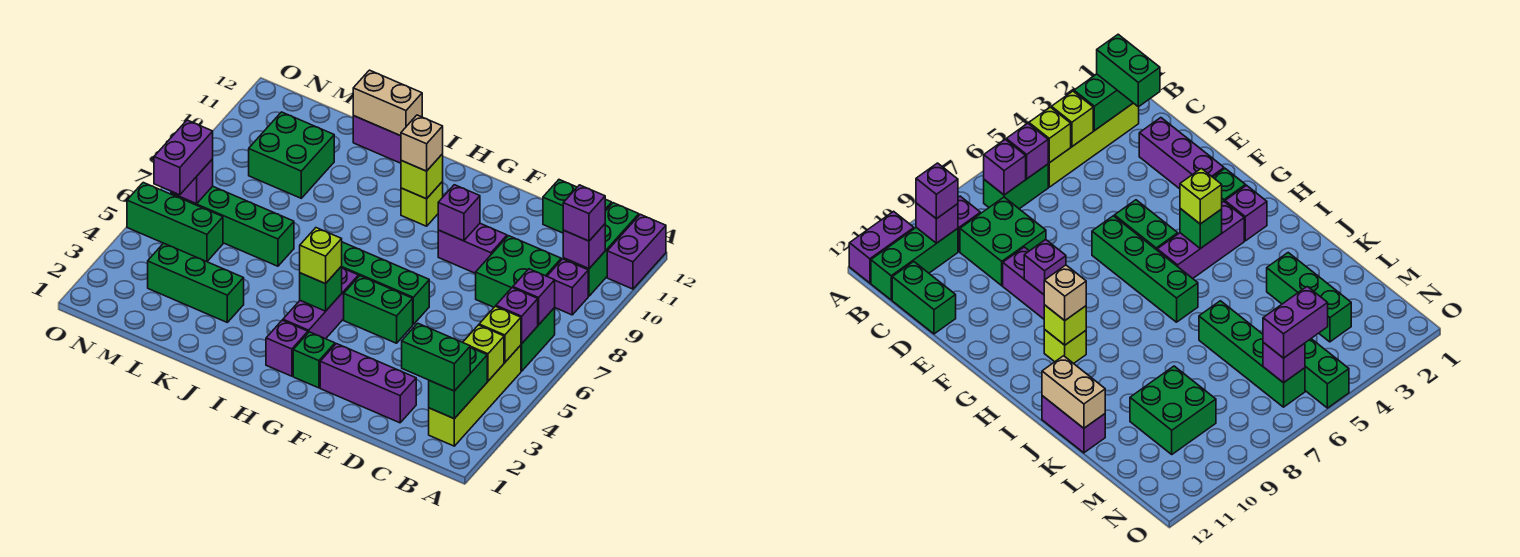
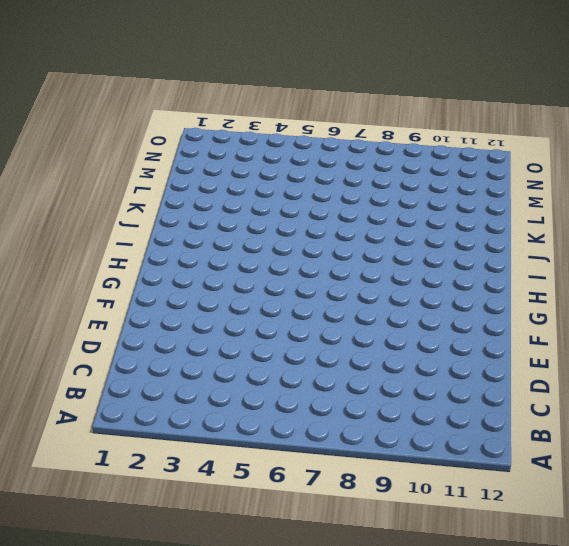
none -> purple 1x2 brick [607,214,666,289]
none -> lime 1x4 brick [429,345,521,446]
none -> green 1x2 brick [521,308,555,371]
none -> purple 1x1 brick [547,259,588,315]

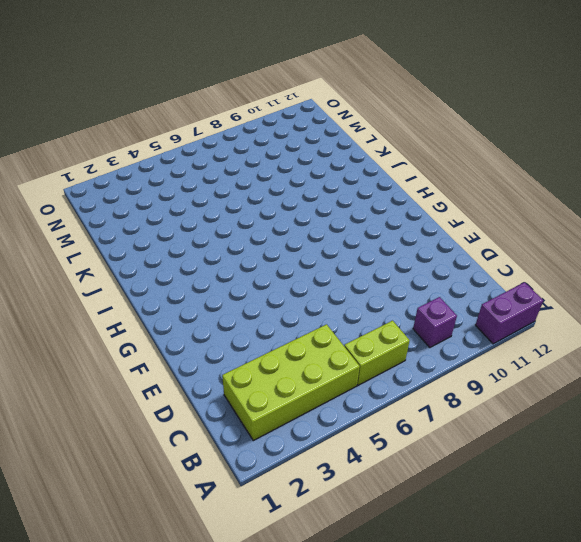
lime 2x4 brick [222,324,360,440] -> lime 1x4 brick [429,345,521,446]
lime 1x2 brick [344,321,410,385] -> green 1x2 brick [521,308,555,371]
none -> green 1x3 brick [563,203,639,296]
none -> green 2x2 brick [476,236,561,307]
none -> green 1x2 brick [543,180,612,233]
none -> purple 1x3 brick [320,344,416,423]

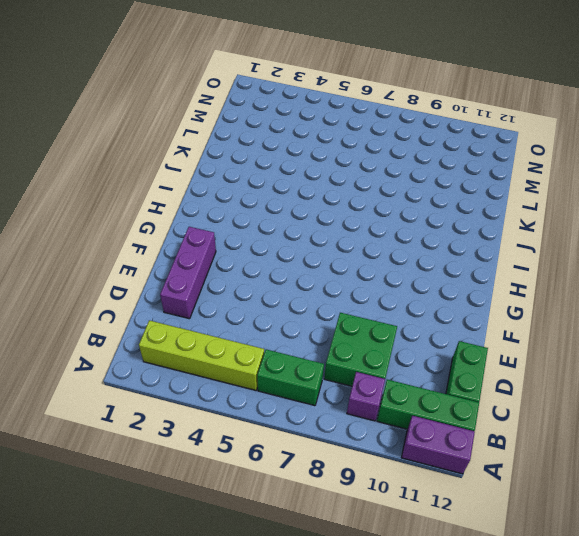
none -> purple 1x2 brick [438,224,507,273]
none -> green 1x2 brick [344,276,413,343]
none -> green 1x4 brick [342,242,429,324]
none -> green 1x1 brick [293,332,335,388]

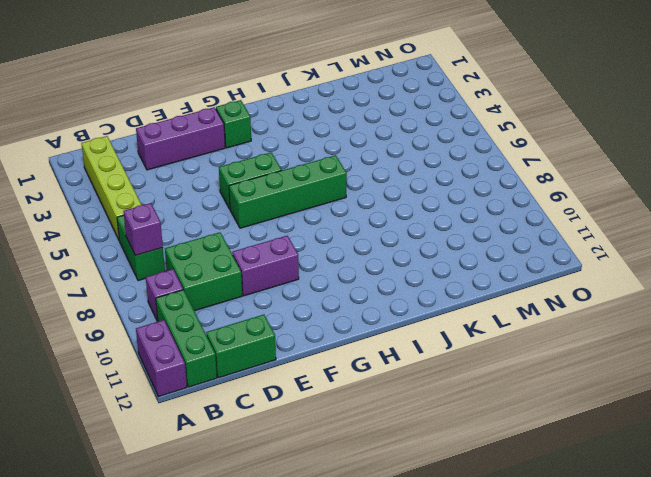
none -> purple 1x1 brick [266,320,308,376]
none -> purple 1x3 brick [283,268,358,339]
none -> lime 1x1 brick [401,181,443,226]
none -> purple 1x2 brick [353,116,401,163]

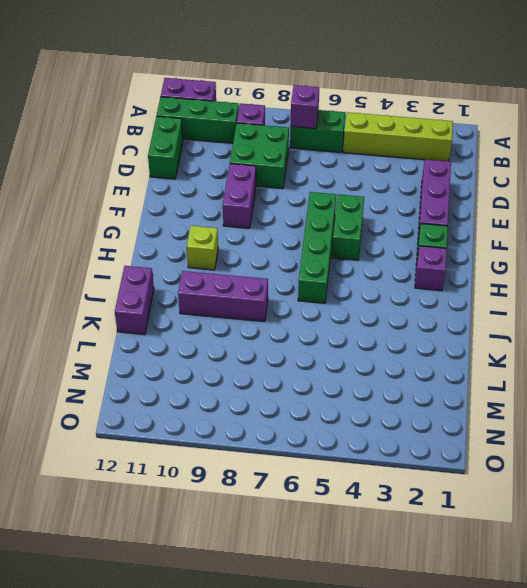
purple 1x3 brick [178,271,268,321] -> purple 1x3 brick moved to [283,268,358,339]
none -> green 1x3 brick [148,243,244,322]
none -> green 1x4 brick [171,186,294,266]
none -> green 2x2 brick [249,112,334,198]
none -> green 1x3 brick [127,183,223,262]

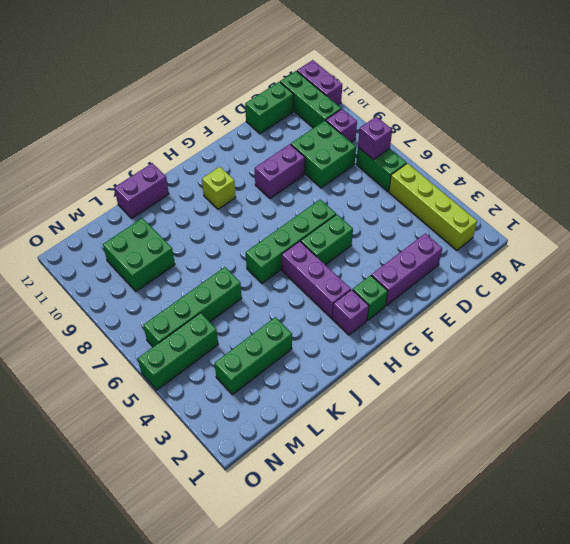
none -> green 1x2 brick [429,347,487,419]
none -> lime 1x1 brick [463,325,504,381]
none -> lime 1x1 brick [479,306,521,362]
none -> purple 1x1 brick [496,288,538,344]

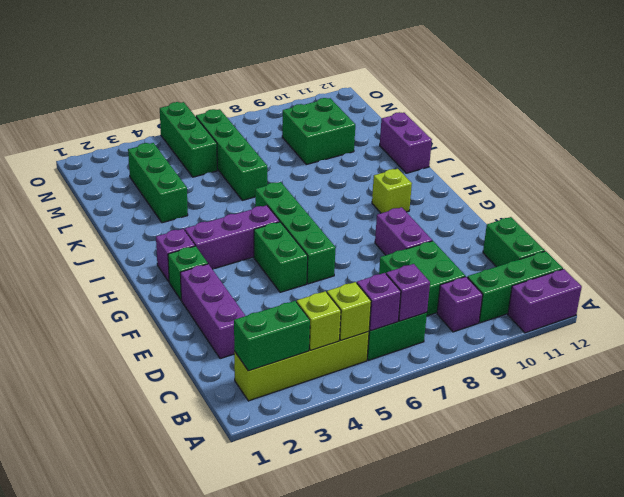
none -> purple 1x1 brick [563,224,605,269]
none -> purple 1x1 brick [438,185,480,241]
none -> green 1x1 brick [300,266,342,311]
none -> lime 1x1 brick [401,154,443,199]

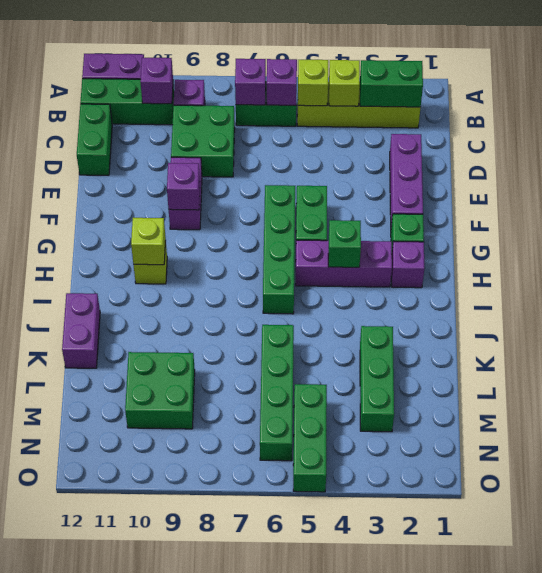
none -> tan 1x2 brick [353,70,422,136]
none -> purple 1x1 brick [171,159,213,204]
none -> green 1x2 brick [402,323,470,391]
none -> purple 1x1 brick [563,185,605,241]

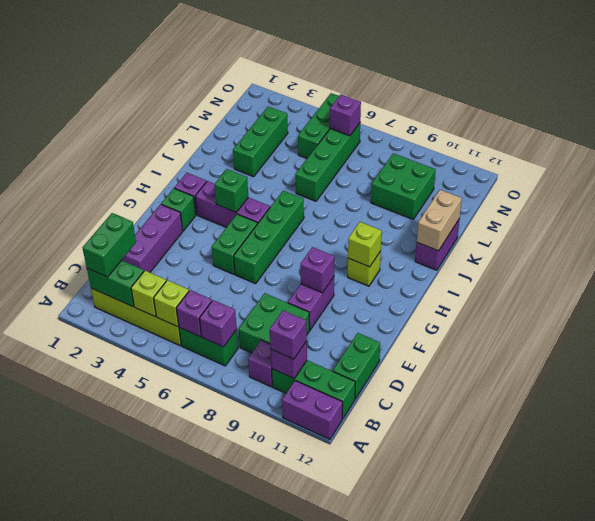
none -> lime 1x1 brick [300,228,342,284]
none -> tan 1x1 brick [401,115,443,171]
none -> purple 1x2 brick [154,120,213,195]

